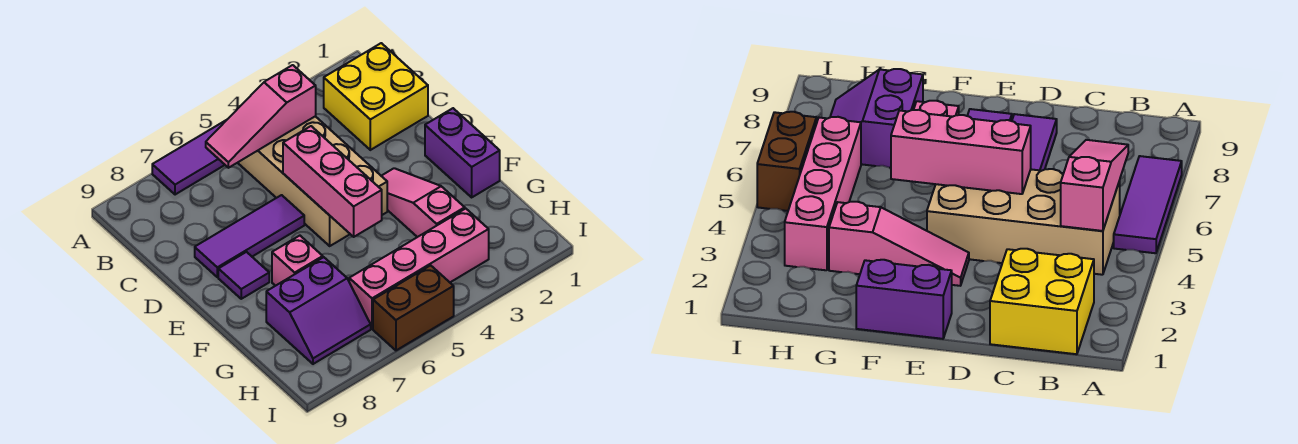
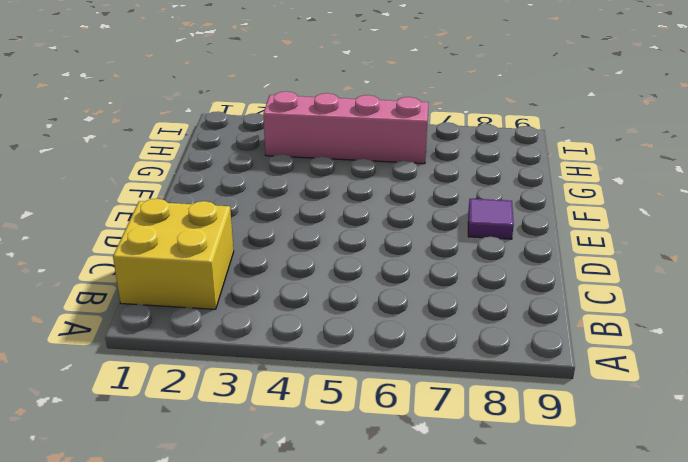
none -> purple 1x3 tile [152,120,226,195]
none -> tan 2x4 brick [238,116,387,246]
none -> purple 1x3 tile [195,195,304,277]

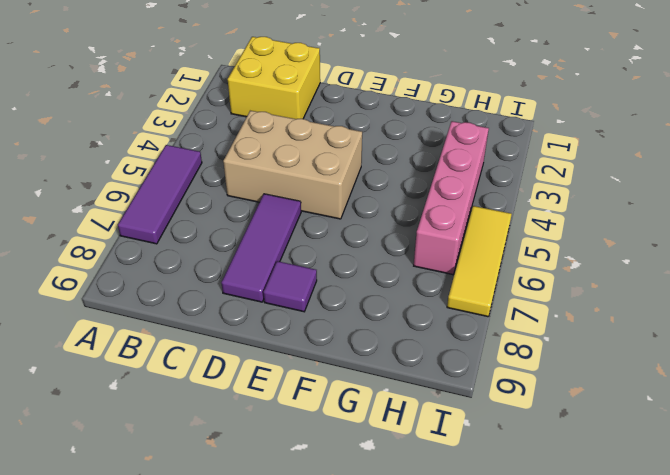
tan 2x3 brick [223,111,362,219] -> tan 2x4 brick [238,116,387,246]
yellow 1x3 tile [447,206,512,317] -> brown 1x2 brick [373,265,454,350]
none -> purple 1x2 brick [425,108,500,197]
none -> pink 1x3 slope [382,168,465,237]
none -> pink 1x1 brick [272,236,323,286]

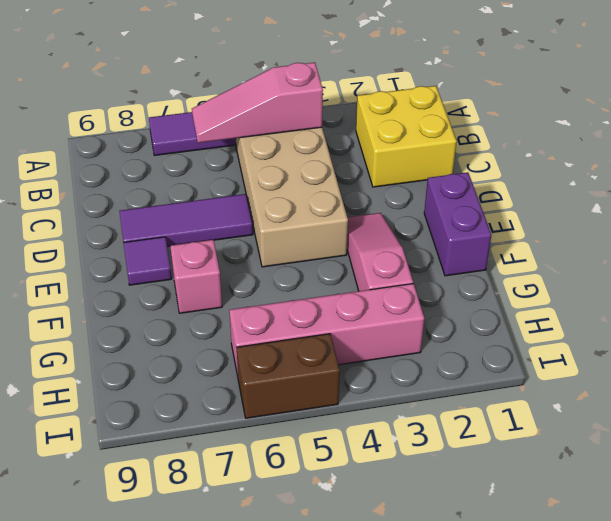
none -> purple 2x2 slope [266,257,371,364]
none -> pink 1x3 brick [283,126,382,237]

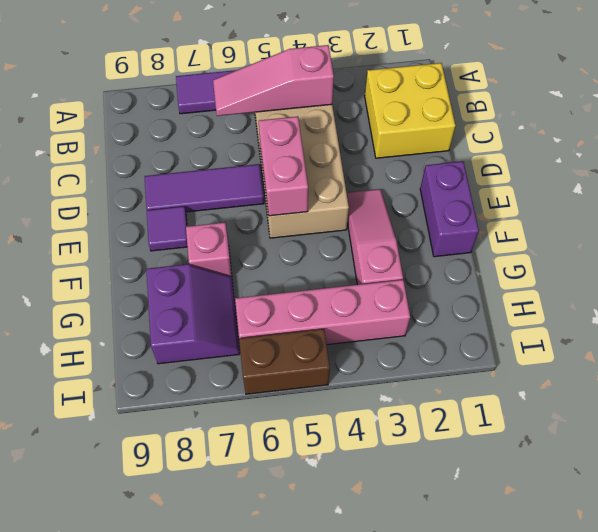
pink 1x2 brick [259,116,308,216] -> pink 1x3 brick [283,126,382,237]
purple 2x2 slope [146,264,240,364] -> purple 2x2 slope turned to [266,257,371,364]

